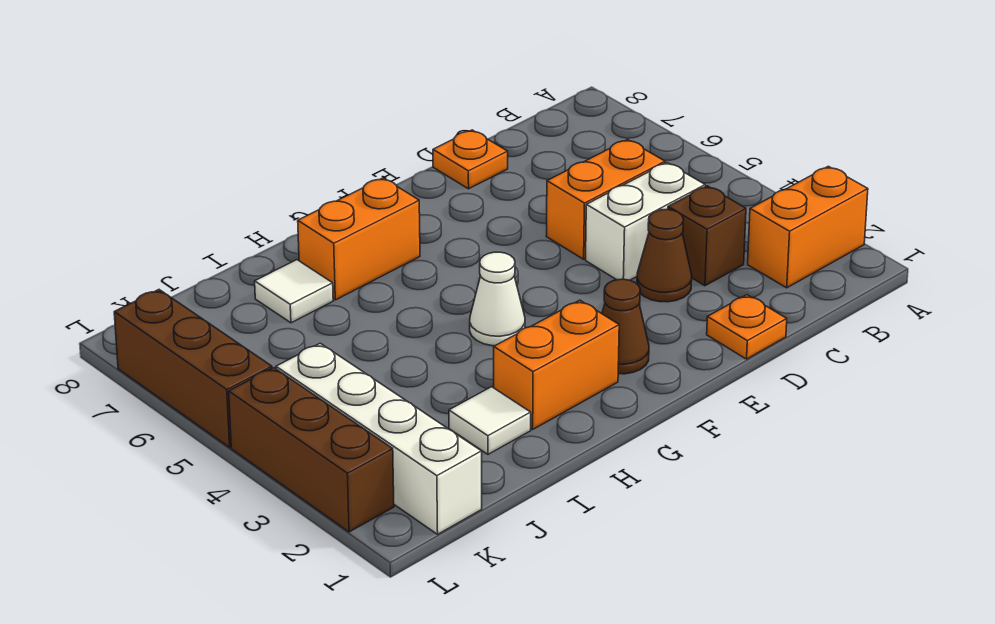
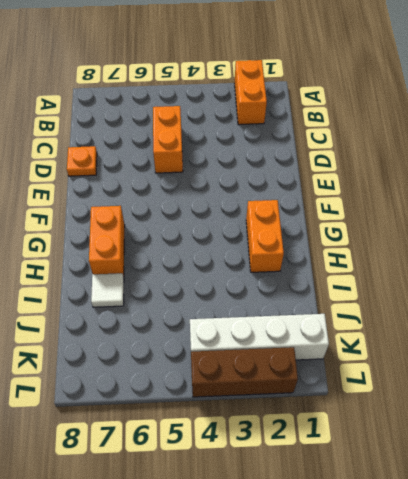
none -> brown 1x1 brick [668,186,746,286]
none -> white 1x2 brick [586,163,705,280]
none -> orange 1x1 plate [707,295,787,359]

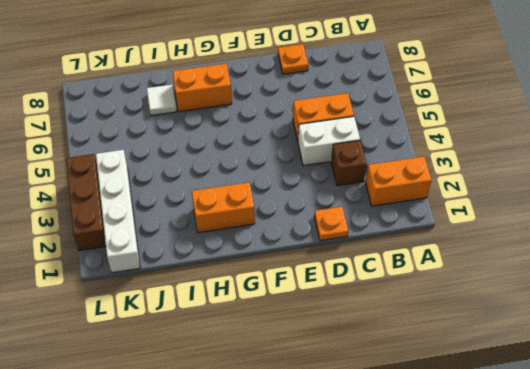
none -> brown 1x1 cone [637,209,692,302]
none -> brown 1x1 cone [602,279,649,374]
none -> white 1x1 cone [470,252,525,346]

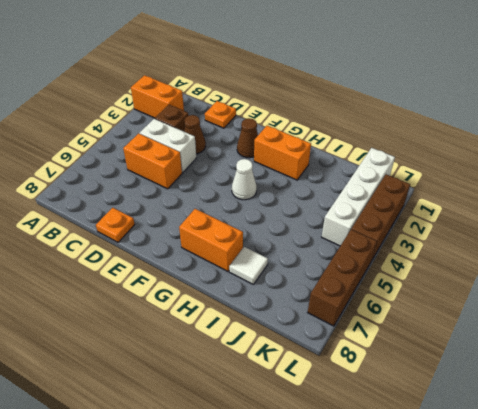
none -> white 1x1 tile [449,387,531,454]

